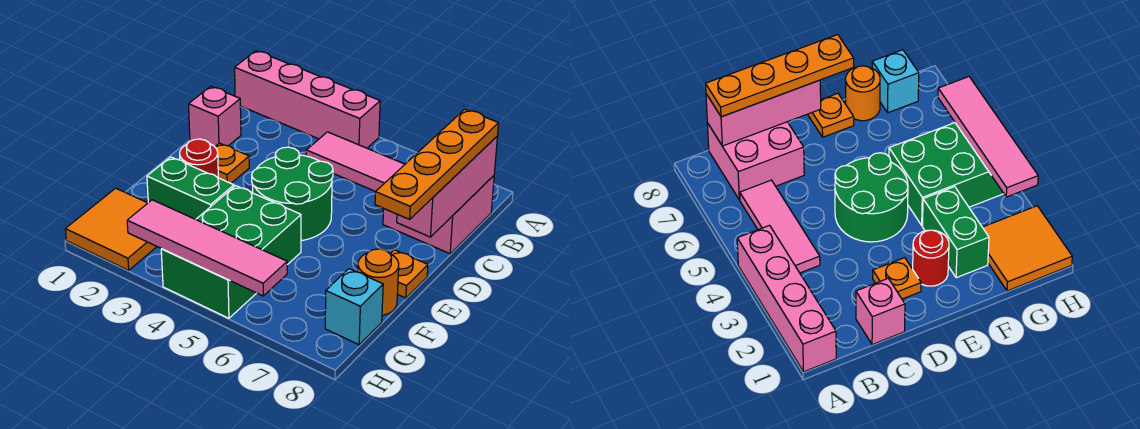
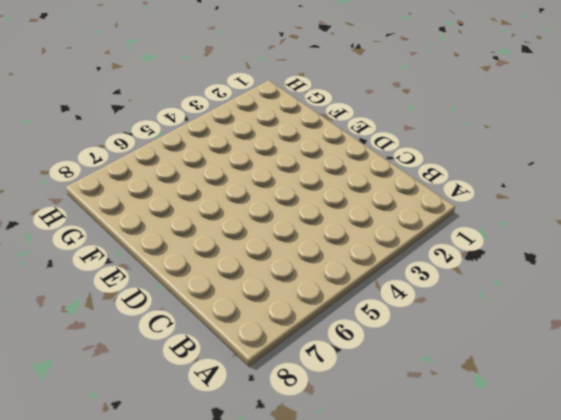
none -> pink 1x4 brick [235,51,380,148]
none -> pink 1x3 tile [306,132,405,192]
none -> pink 2x2 brick [383,176,494,254]

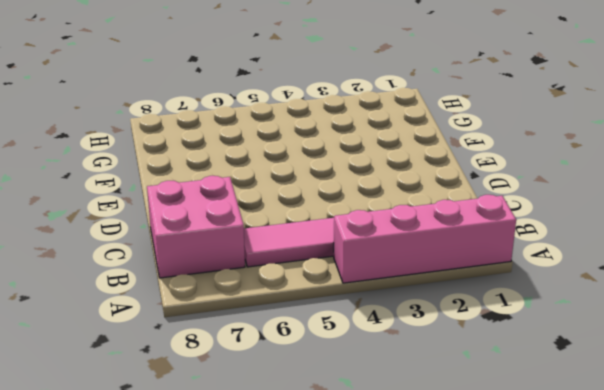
none -> pink 1x1 brick [189,86,241,147]
none -> orange 1x1 plate [215,143,249,183]
none -> green 2x2 round brick [252,147,333,241]

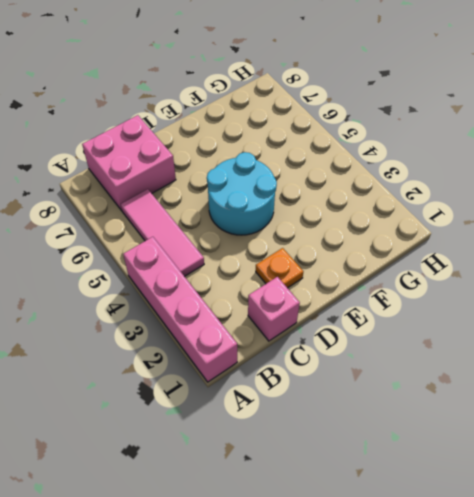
cyan 2x2 round brick [207,152,277,235] -> green 2x2 round brick [252,147,333,241]
none -> red 1x1 round brick [180,139,218,177]
none -> orange 1x1 plate [391,250,428,298]
none -> green 1x2 brick [147,157,234,219]

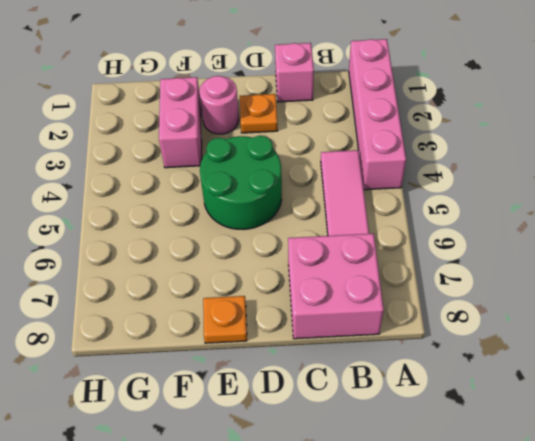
pink 1x1 round brick [199,76,239,134] -> red 1x1 round brick [180,139,218,177]
pink 1x2 brick [159,77,202,168] -> green 1x2 brick [147,157,234,219]
none -> green 2x3 brick [161,186,301,318]
none -> orange 1x1 round brick [358,249,399,315]
none -> orange 2x2 tile [65,188,157,270]

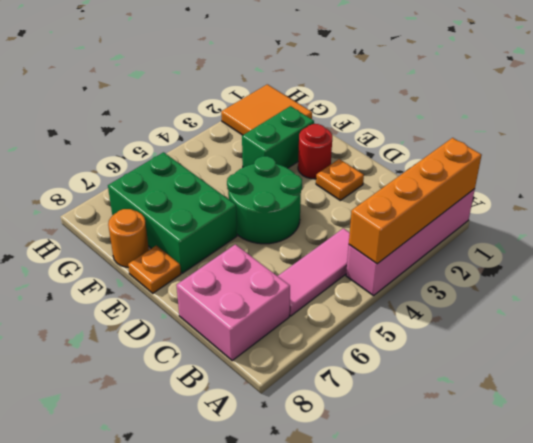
orange 1x4 brick [349,138,482,264] -> none
green 2x3 brick [108,152,237,273] -> green 2x3 brick moved to [161,186,301,318]
none -> pink 1x1 brick [189,86,241,147]
none -> cyan 1x1 brick [325,269,383,345]
none -> pink 1x3 brick [397,137,497,237]

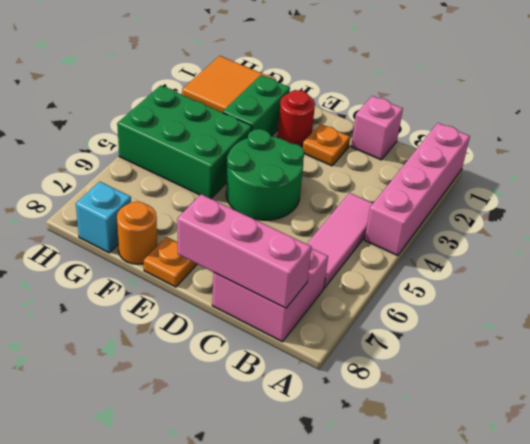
none -> pink 1x4 tile [127,200,287,296]
none -> orange 1x4 plate [375,109,499,219]

